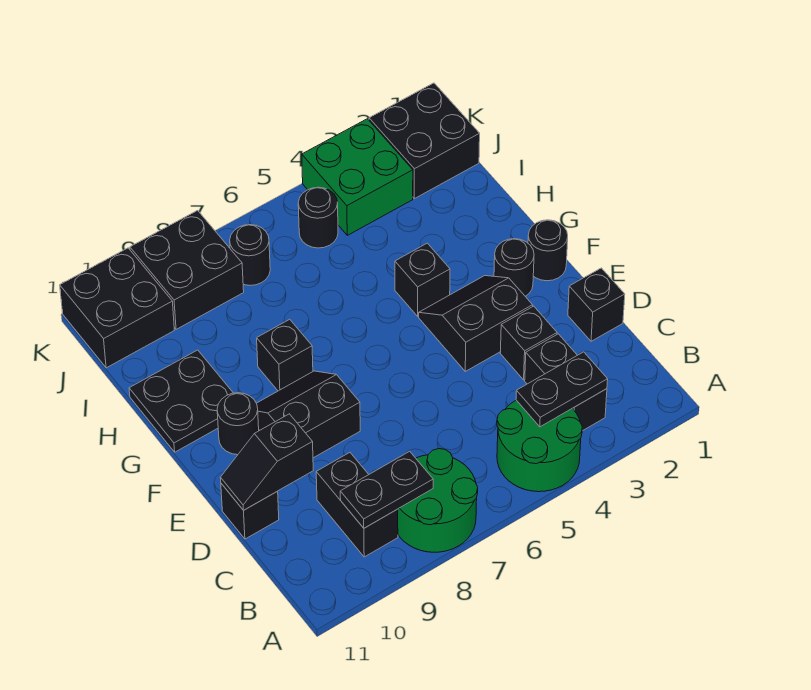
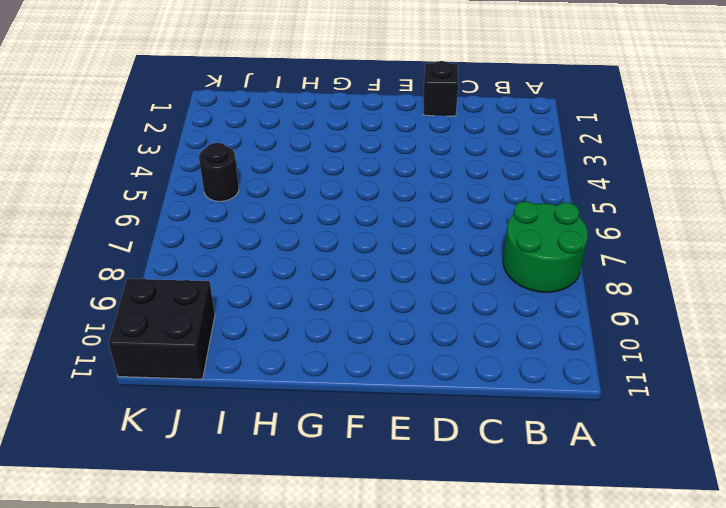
none -> green 2x2 round brick [497,400,582,492]
none -> black 1x2 brick [525,334,607,431]
none -> black 1x2 brick [316,453,398,557]

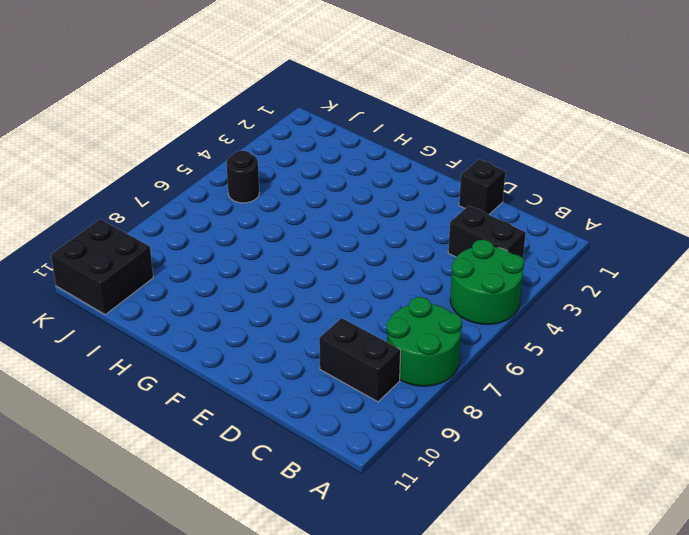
none -> black 1x1 brick [500,306,557,380]
none -> black 1x1 brick [221,484,279,539]
none -> black 2x2 slope [419,276,533,371]

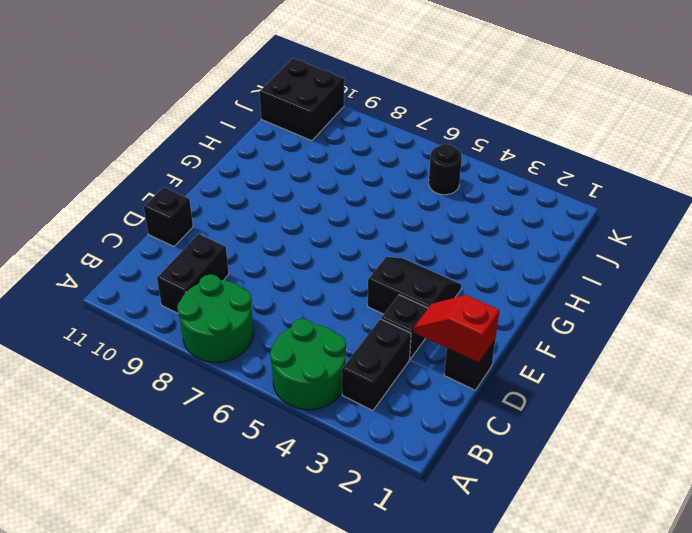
red 1x2 slope [414,295,500,363] -> none
none -> black 2x2 slope [256,371,360,458]
none -> black 1x1 round brick [528,220,568,281]
none -> black 1x1 round brick [494,239,534,296]

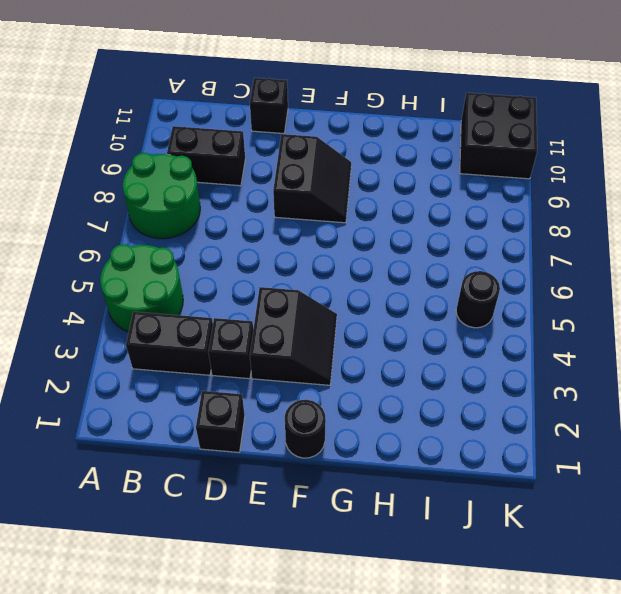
none -> black 1x1 round brick [494,239,534,296]
none -> black 1x1 round brick [217,393,259,455]
none -> black 1x1 brick [395,243,450,316]

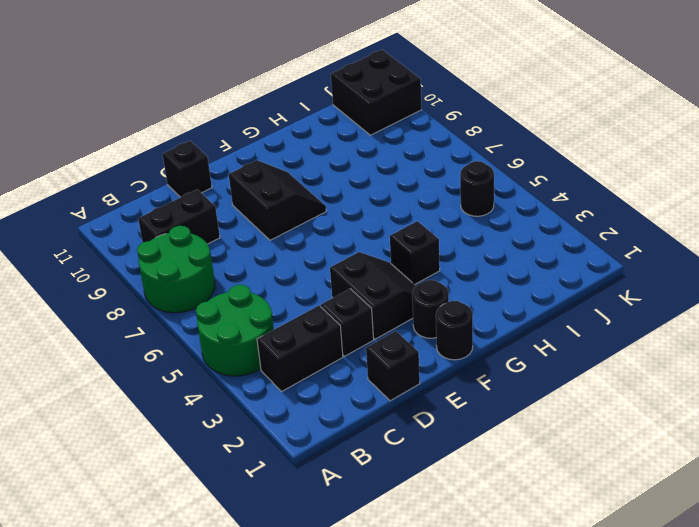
none -> black 1x1 round brick [217,393,259,455]
none -> black 1x1 brick [257,319,313,391]
none -> black 2x2 plate [129,350,233,452]

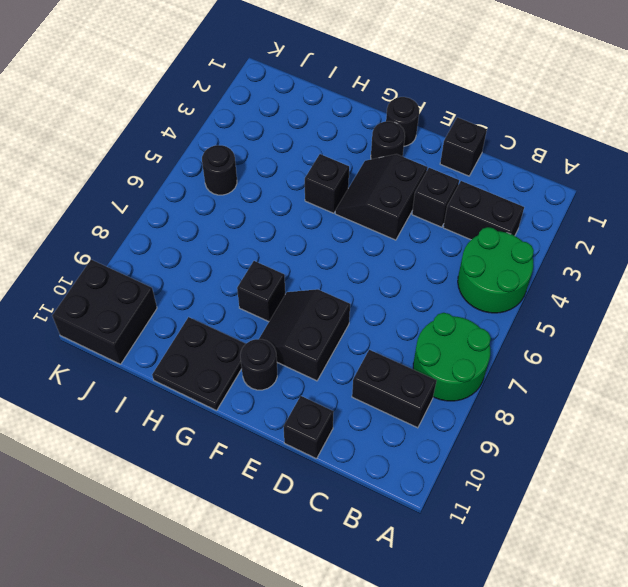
none -> black 2x2 brick [369,83,480,199]
none -> green 2x2 brick [302,119,413,235]
none -> black 1x1 round brick [230,225,270,285]

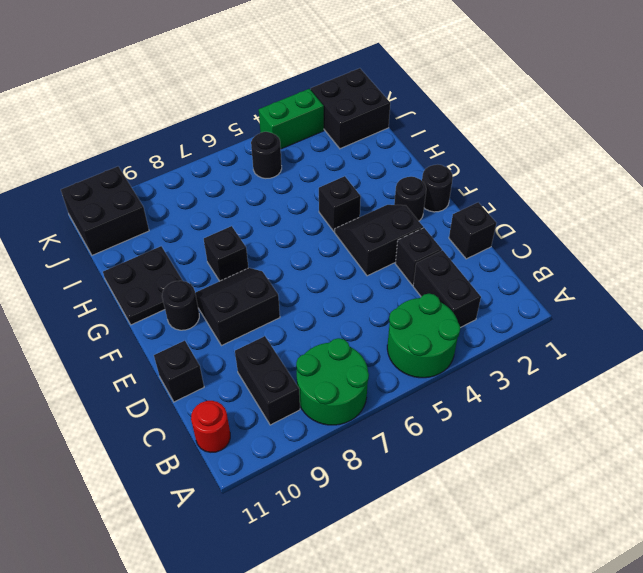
red 1x1 round brick [191,401,230,452] -> none
green 1x2 brick [259,89,324,149] -> green 2x2 brick [302,119,413,235]
none -> black 1x1 round brick [230,225,270,285]
none -> black 2x2 brick [130,211,244,329]
none -> black 1x2 plate [516,352,608,427]

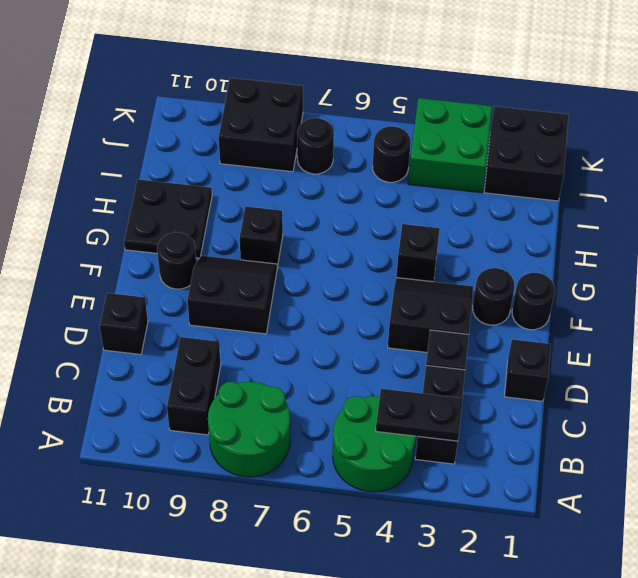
none -> black 2x2 brick [60,248,174,368]
none -> black 1x2 plate [340,451,433,528]
none -> black 1x2 slope [220,414,313,510]

